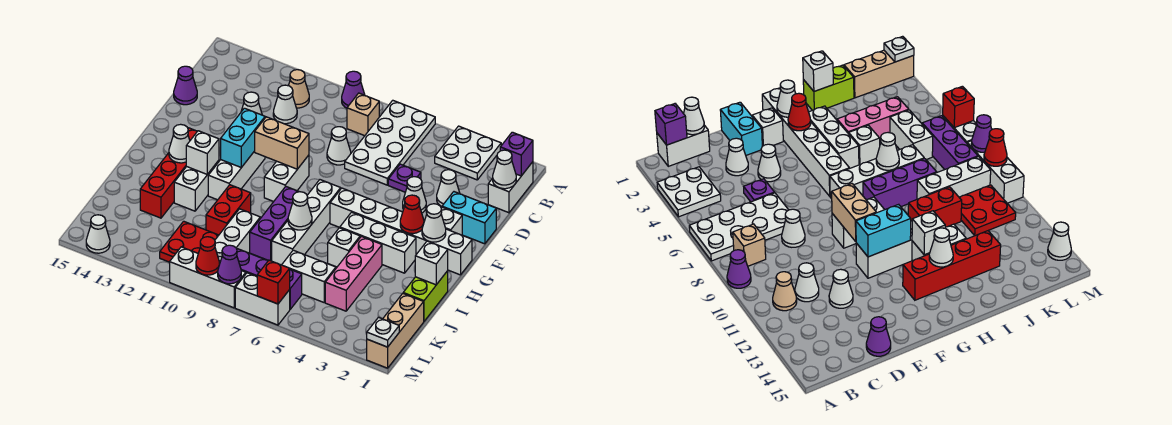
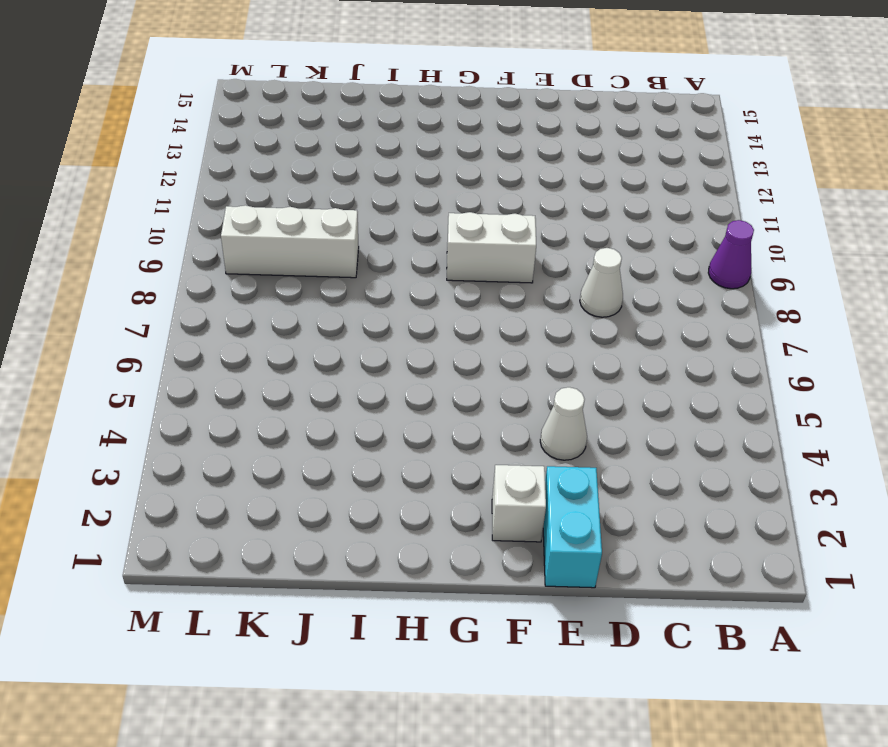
none -> white 2x2 plate [435,126,501,180]
none -> white 2x4 plate [345,100,435,185]
none -> white 1x2 brick [488,162,533,213]
none -> tan 1x1 brick [347,93,379,136]

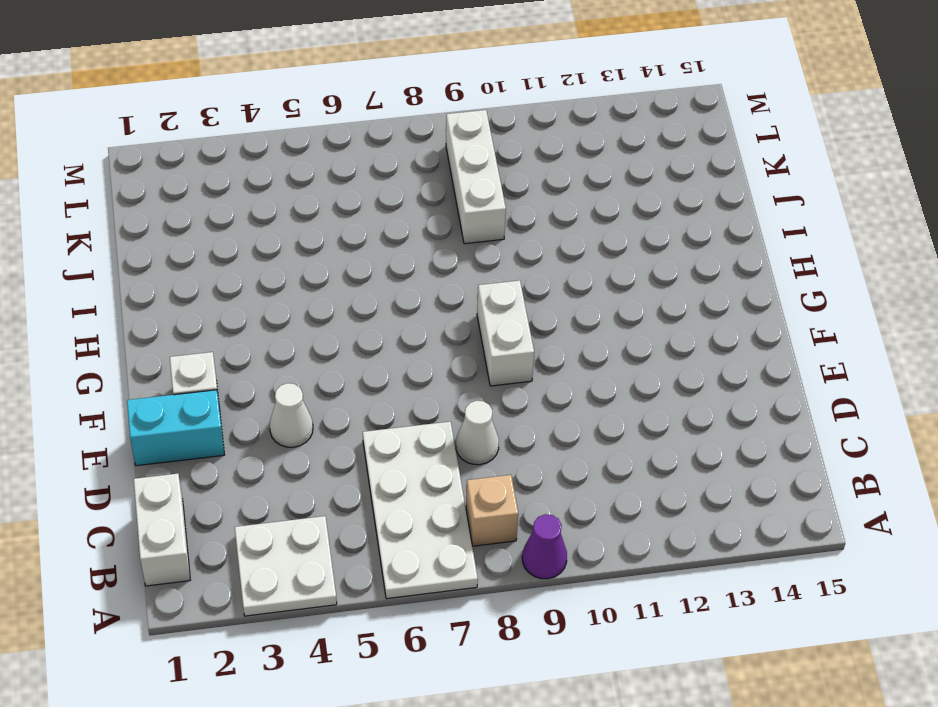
none -> tan 1x1 cone [288,70,309,108]
none -> white 1x1 cone [273,85,297,124]
none -> white 1x1 cone [437,170,460,206]
none -> purple 1x1 plate [388,164,421,192]

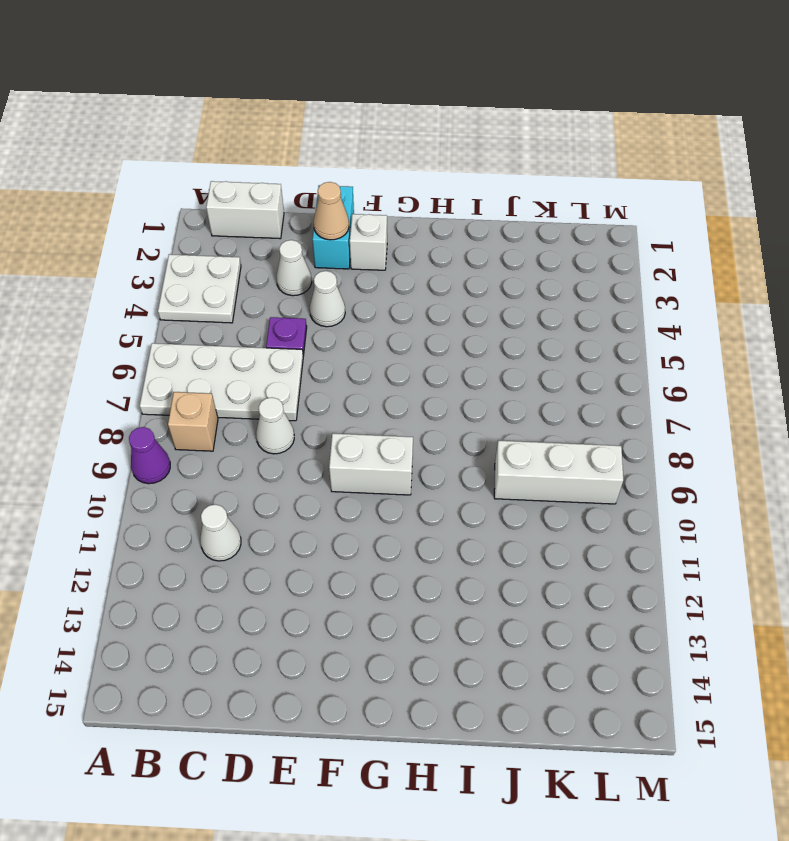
tan 1x1 cone [314,182,349,240] -> tan 1x1 cone moved to [288,70,309,108]
none -> white 1x1 cone [241,92,262,115]
none -> purple 1x1 cone [174,66,197,105]
none -> white 1x3 brick [208,151,265,200]
none -> white 1x6 brick [330,188,472,275]

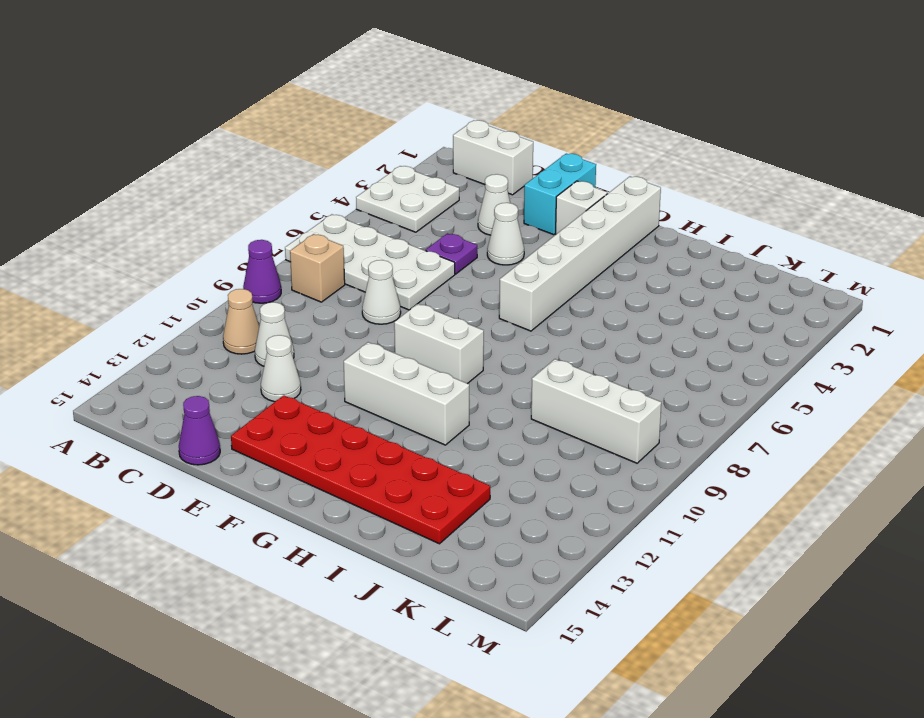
red 2x6 plate [231,395,490,544] -> red 1x4 brick [140,128,197,218]
none -> white 1x4 brick [272,180,341,265]
none -> white 1x3 brick [340,212,416,273]
none -> purple 1x3 brick [250,187,299,261]
none -> white 1x2 brick [174,160,219,211]

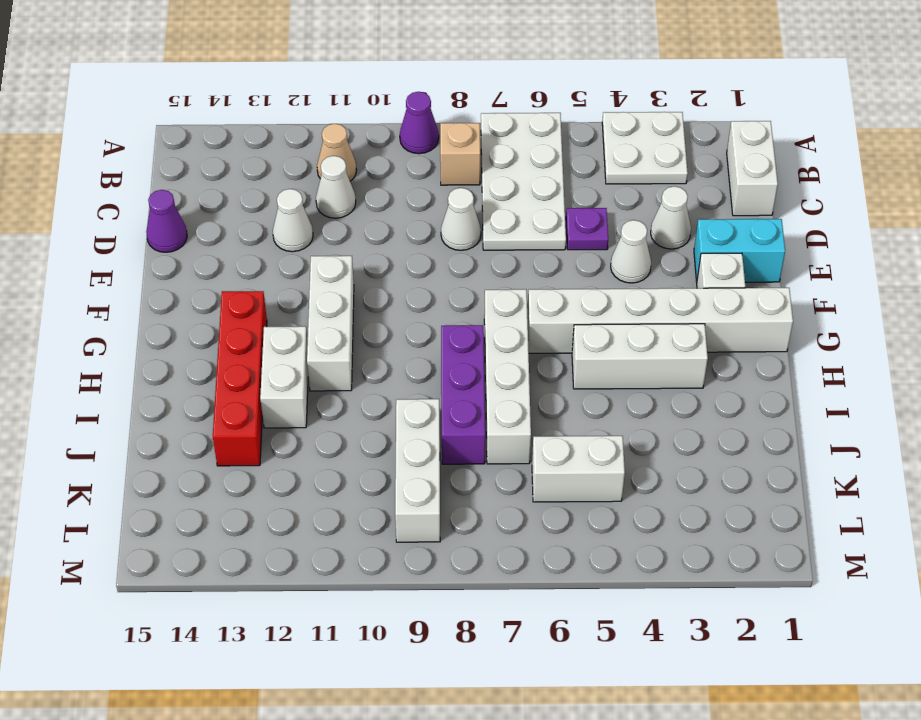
none -> white 1x2 brick [264,155,309,202]
none -> lime 1x2 brick [403,271,448,321]
none -> pink 1x3 brick [325,236,382,311]
none -> white 1x1 brick [328,228,360,267]

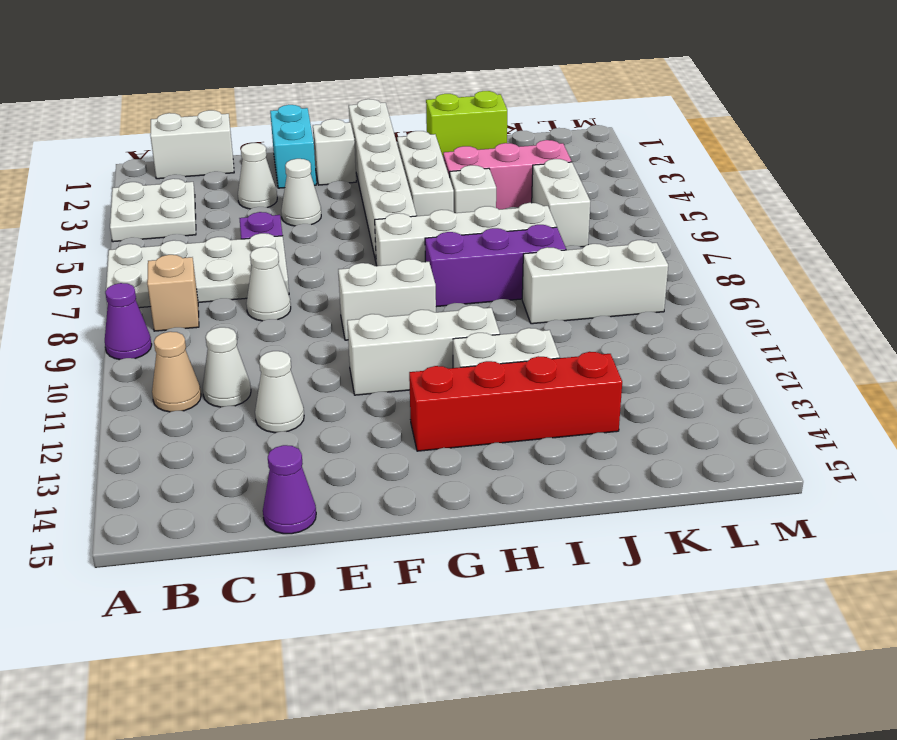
none -> red 1x2 brick [206,185,251,235]
none -> tan 1x3 brick [367,294,424,368]
none -> red 2x2 plate [160,221,219,262]
none -> purple 1x3 brick [237,249,302,309]

